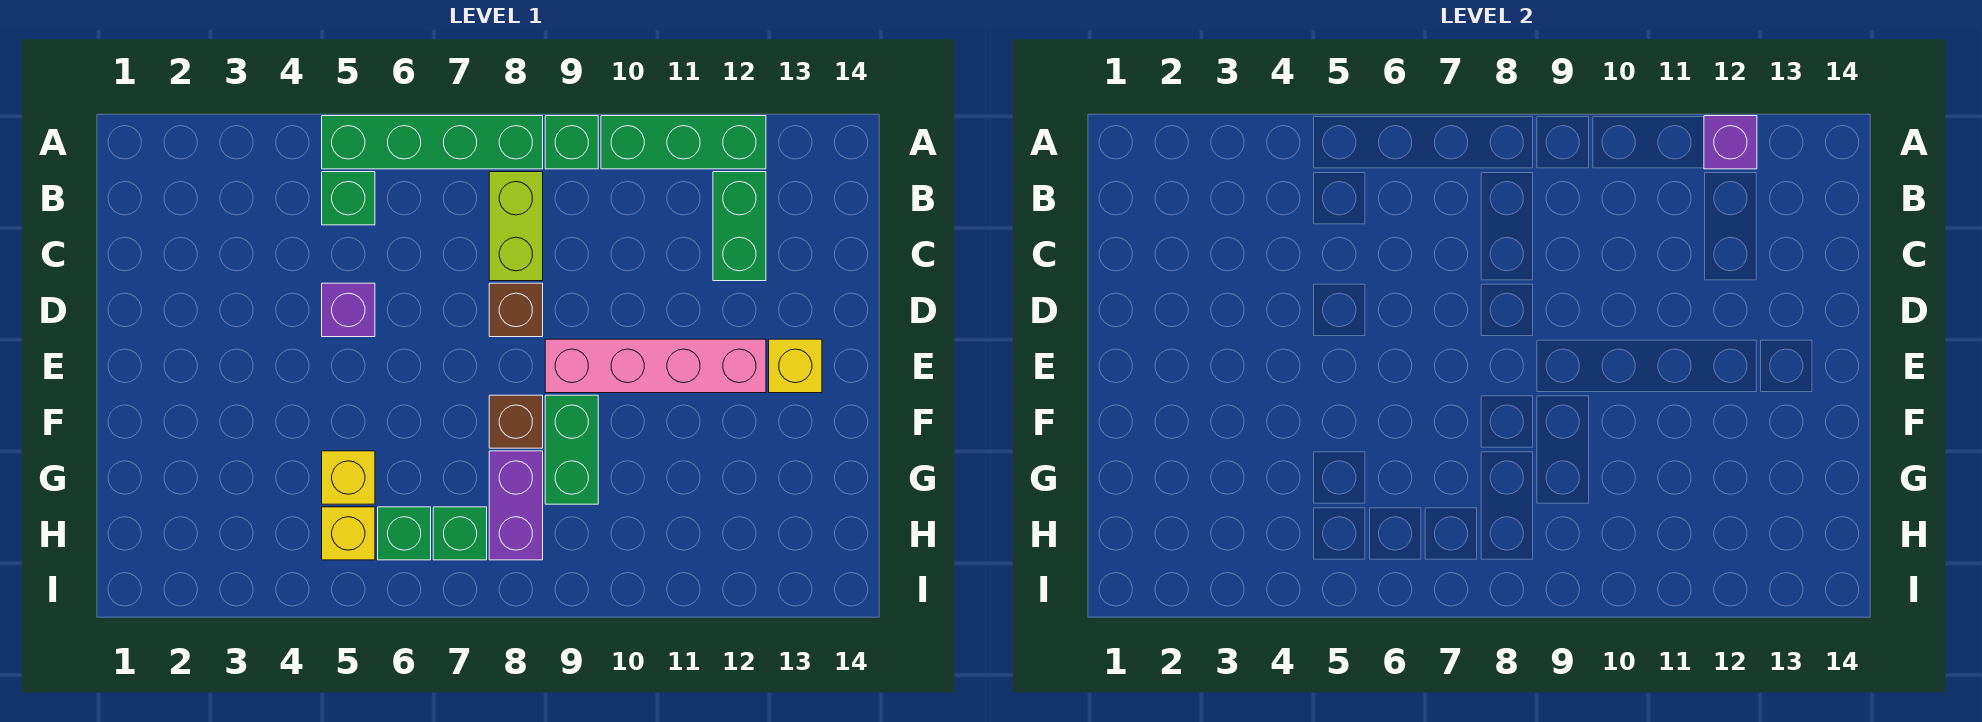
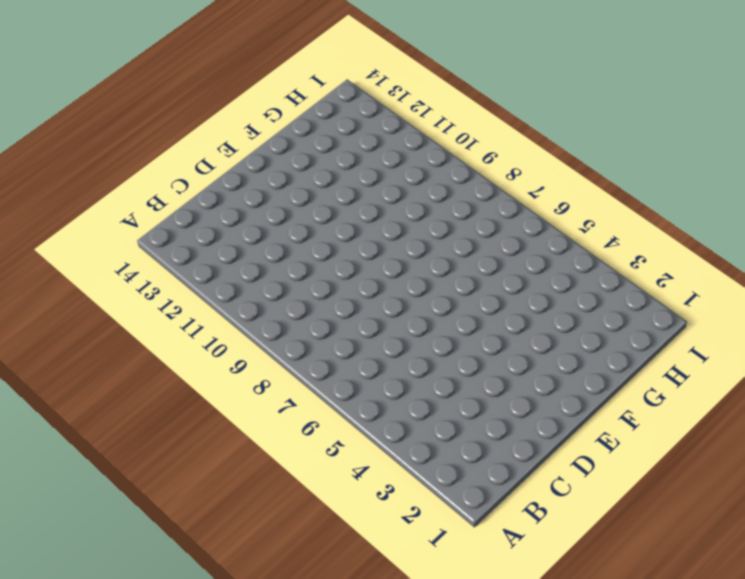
none -> green 1x4 brick [322,116,543,169]
none -> green 1x1 brick [545,116,598,169]
none -> green 1x3 brick [601,116,766,169]

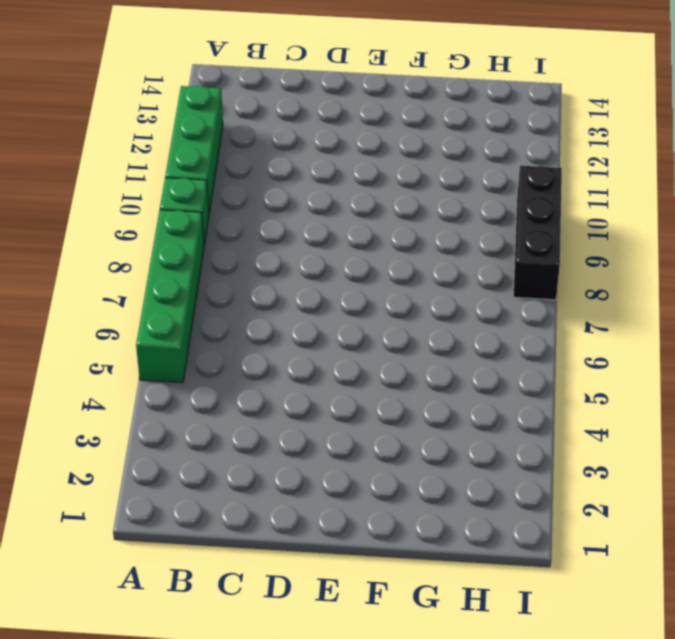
black 1x3 brick [513,166,562,300] -> none
none -> green 1x1 brick [322,172,375,225]
none -> lime 1x2 brick [489,172,543,281]
none -> green 1x2 brick [713,172,766,281]

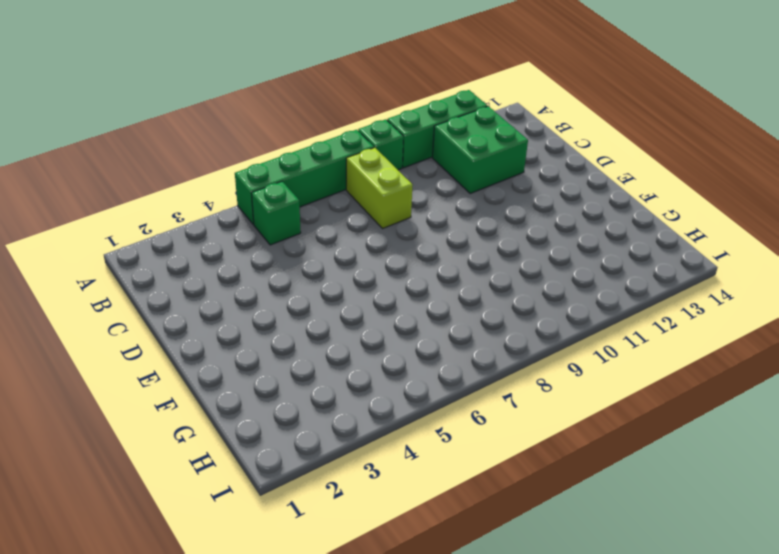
green 2x2 brick [432,106,528,193] -> green 1x2 brick [713,172,766,281]
none -> purple 1x1 brick [322,283,375,337]
none -> brown 1x1 brick [489,283,543,337]
none -> pink 1x4 brick [545,339,766,393]

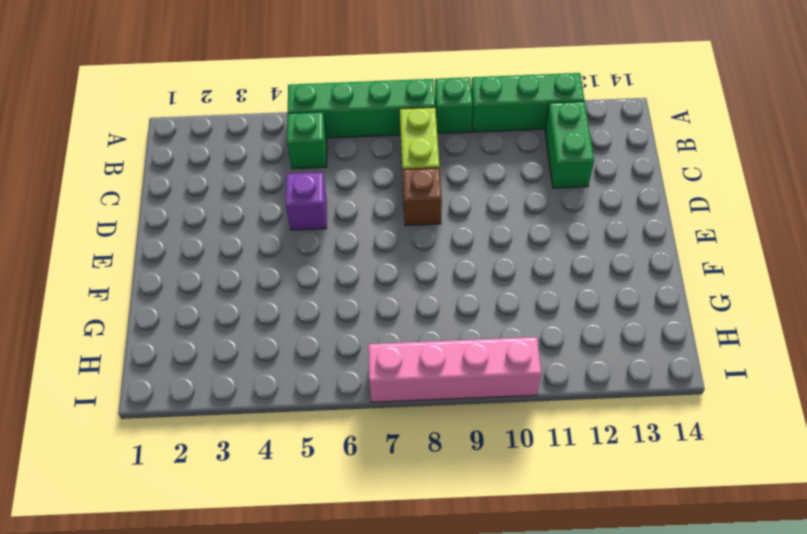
pink 1x4 brick [368,337,541,402] -> pink 1x4 brick moved to [545,339,766,393]
none -> yellow 1x1 brick [769,339,822,393]
none -> brown 1x1 brick [489,395,543,448]
none -> green 1x2 brick [545,395,598,504]

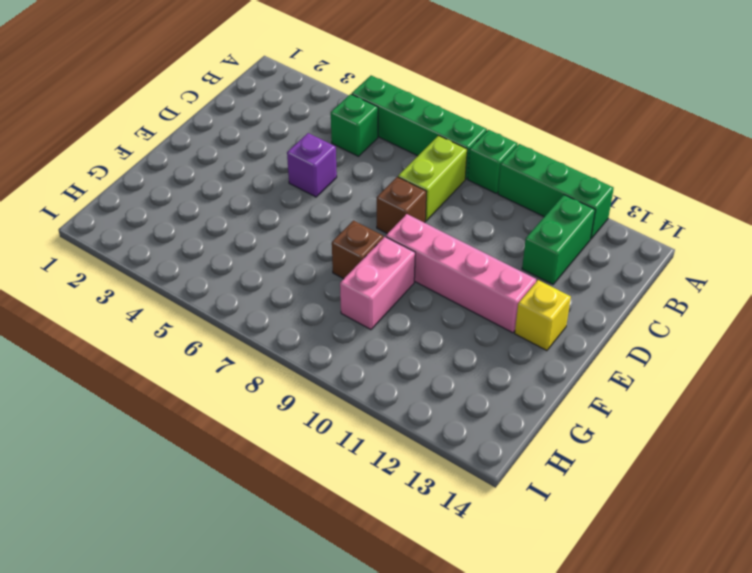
pink 1x2 brick [340,237,415,330] -> green 1x2 brick [545,395,598,504]
none -> yellow 1x1 brick [322,451,375,504]
none -> purple 1x2 brick [489,451,543,560]
none -> yellow 1x1 brick [322,507,375,560]

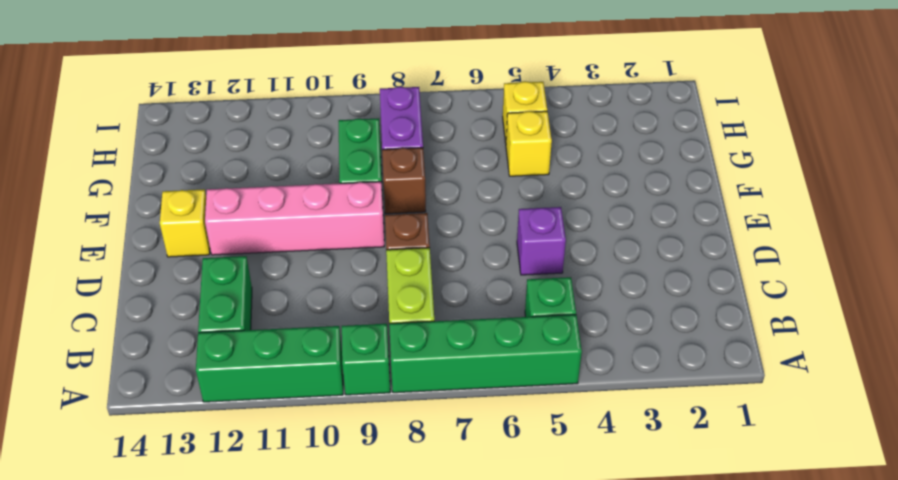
none -> green 1x1 brick [378,507,431,560]
none -> green 1x1 brick [433,507,487,560]
none -> purple 1x1 brick [1704,116,1757,169]

